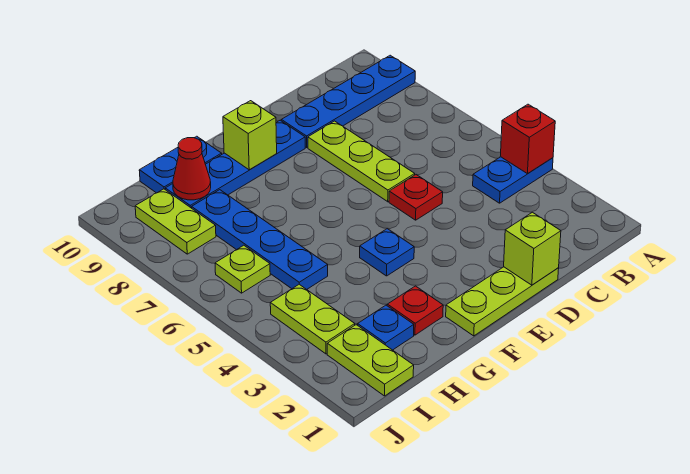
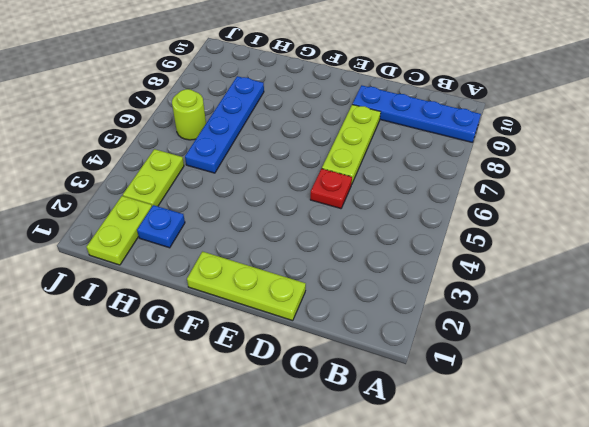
lime 1x1 round brick [172,89,206,140] -> lime 1x1 plate [215,245,270,293]
none -> blue 1x2 plate [473,157,553,203]
none -> blue 1x4 plate [165,120,305,208]
none -> blue 1x1 plate [360,229,414,276]

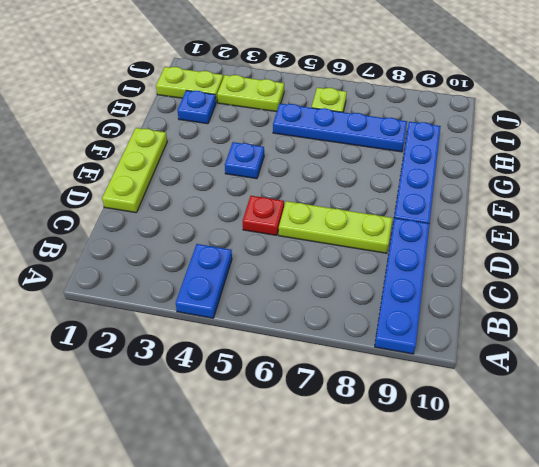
none -> red 1x1 plate [387,286,443,335]
none -> blue 1x2 plate [139,136,222,193]
none -> lime 1x2 plate [135,189,216,254]

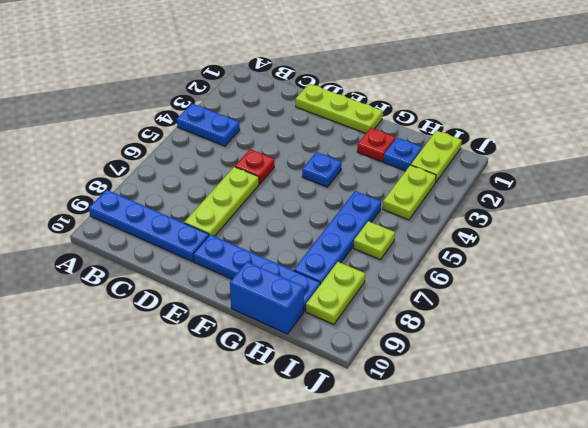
blue 1x2 brick [230,262,304,334] -> blue 1x2 plate [139,136,222,193]
none -> red 1x1 brick [500,104,555,174]
none -> lime 1x1 brick [504,212,561,285]
none -> lime 1x1 brick [223,101,277,170]

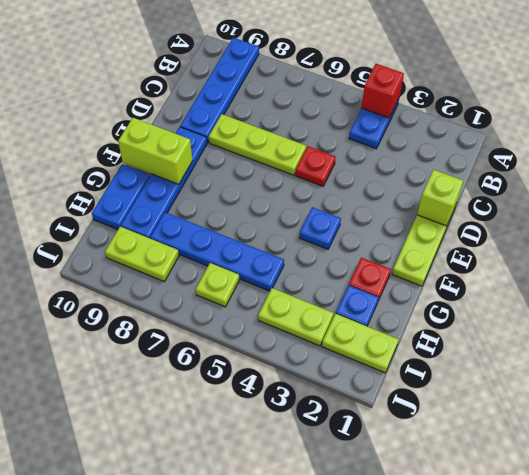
lime 1x2 brick [118,118,192,184] -> lime 1x1 brick [223,101,277,170]
none -> red 1x1 cone [173,138,211,200]

